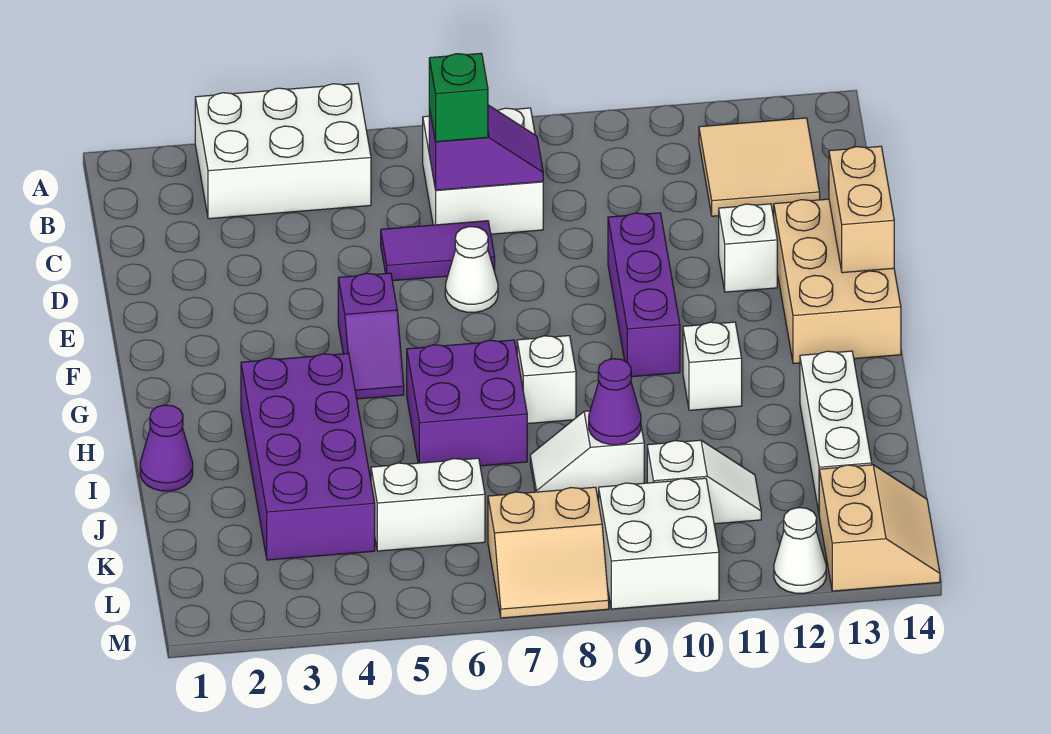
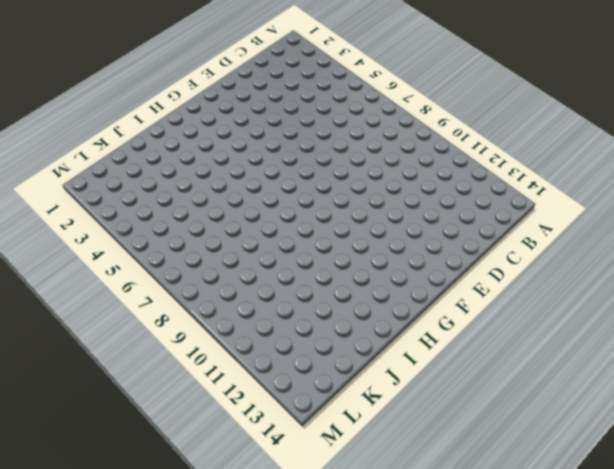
none -> white 2x3 brick [195,84,371,219]
none -> white 2x2 brick [423,108,543,234]
none -> tan 2x2 tile [699,118,820,216]

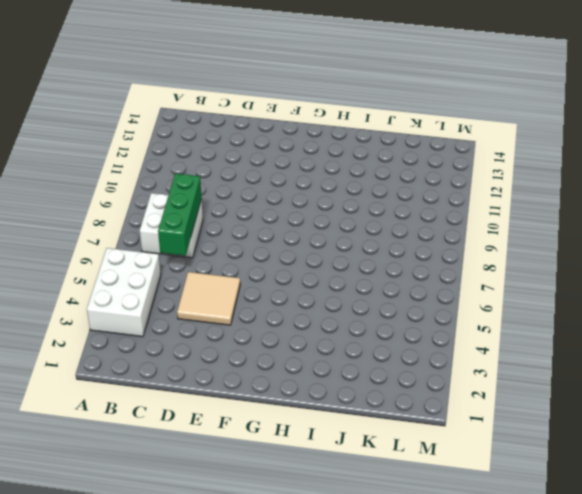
green 1x3 brick [158,174,202,256] -> purple 1x2 slope [429,105,543,190]
tan 2x2 tile [177,272,240,325] -> tan 2x2 tile moved to [699,118,820,216]
none -> purple 1x2 tile [381,221,495,281]
none -> white 1x1 cone [445,227,498,312]
none -> purple 1x3 brick [608,213,680,377]

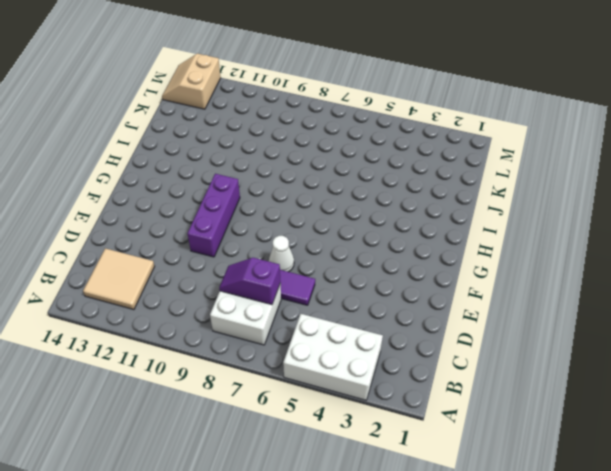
none -> white 1x1 brick [719,204,777,292]
none -> tan 2x3 brick [774,199,901,364]
none -> purple 1x2 slope [338,273,404,399]

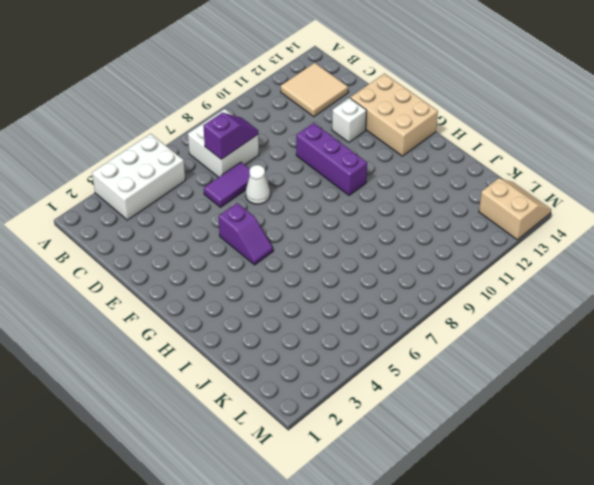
none -> purple 2x4 brick [241,353,375,560]
none -> purple 2x2 brick [407,340,527,466]
none -> white 1x1 brick [517,336,576,424]

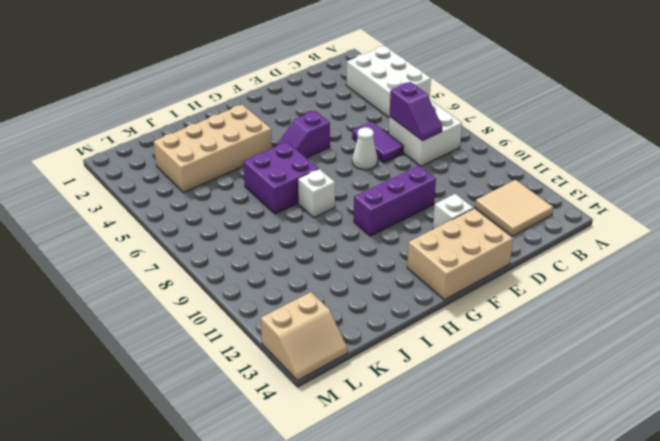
tan 2x4 brick [154,105,272,192] -> purple 2x4 brick [241,353,375,560]
none -> white 1x1 brick [683,322,742,410]
none -> purple 1x1 cone [140,405,193,491]
none -> white 1x3 brick [800,351,872,512]

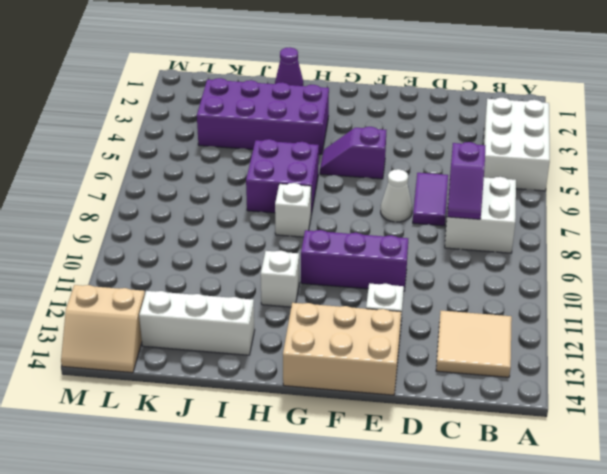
none -> white 1x2 slope [530,411,644,495]
none -> white 1x2 brick [371,458,485,551]
none -> white 1x2 slope [647,440,761,524]

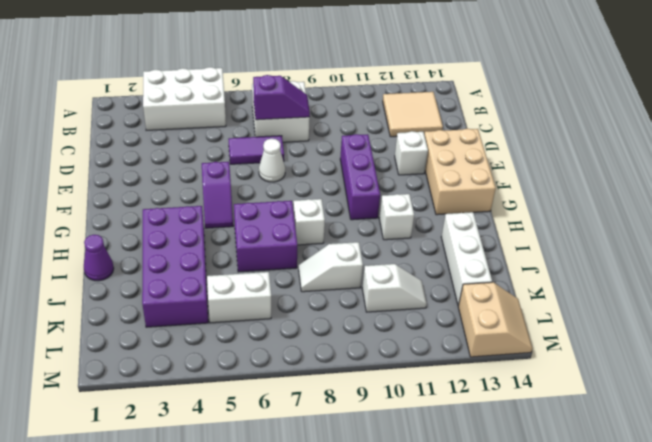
none -> tan 2x2 slope [488,487,609,618]
none -> white 2x2 brick [599,478,719,609]
none -> white 1x1 cone [774,508,826,593]

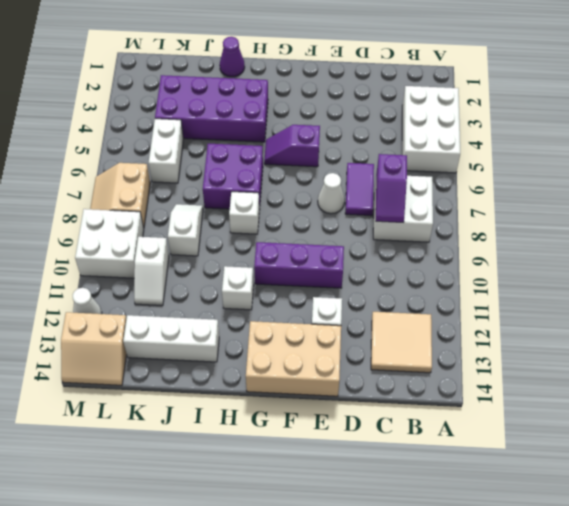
none -> tan 1x2 brick [829,146,894,273]
none -> purple 1x1 cone [589,359,641,445]
none -> green 1x1 brick [429,53,488,142]

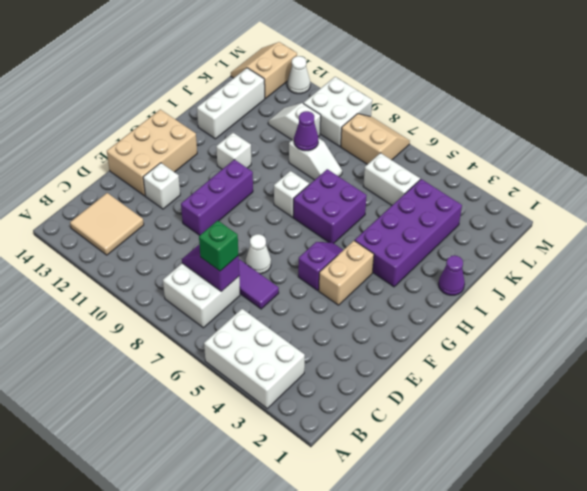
tan 1x2 brick [319,241,374,305] -> tan 1x2 brick moved to [829,146,894,273]

